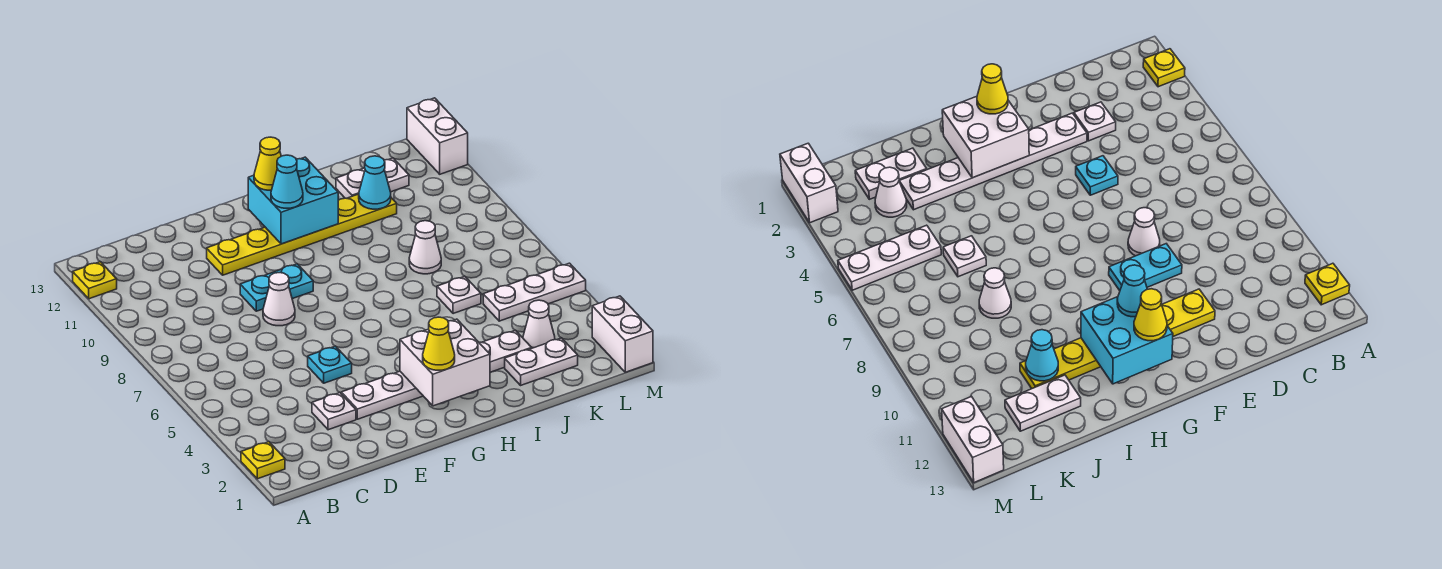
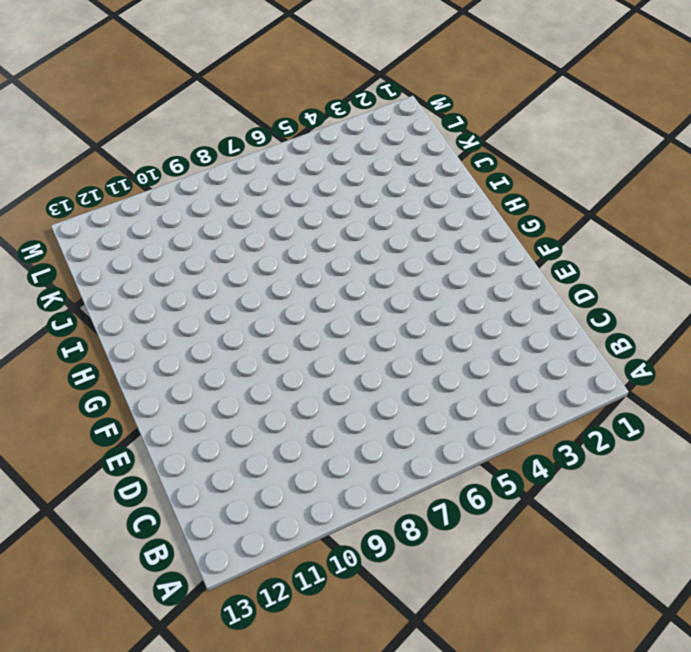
none -> yellow 1x1 plate [241,442,285,479]
none -> yellow 1x1 plate [73,262,117,299]
none -> white 1x1 plate [312,393,356,430]

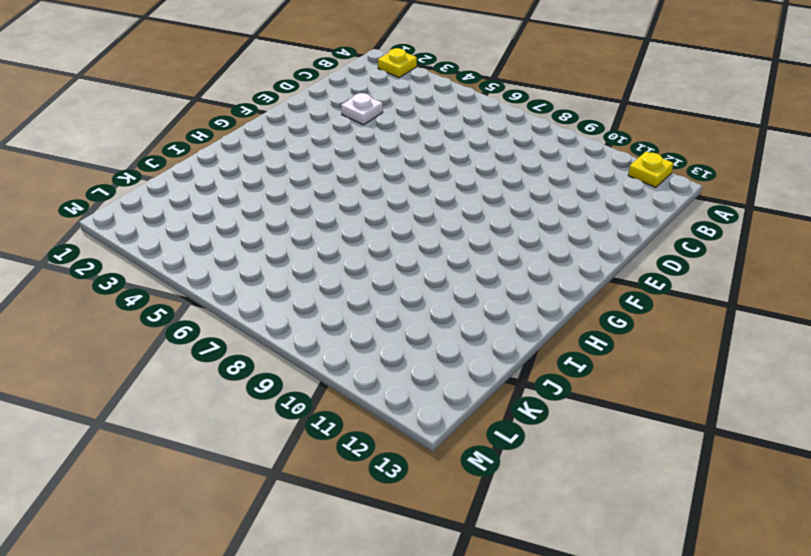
none -> white 1x6 plate [341,330,532,419]
none -> cyan 1x1 plate [308,346,352,383]
none -> white 1x1 cone [263,273,295,326]

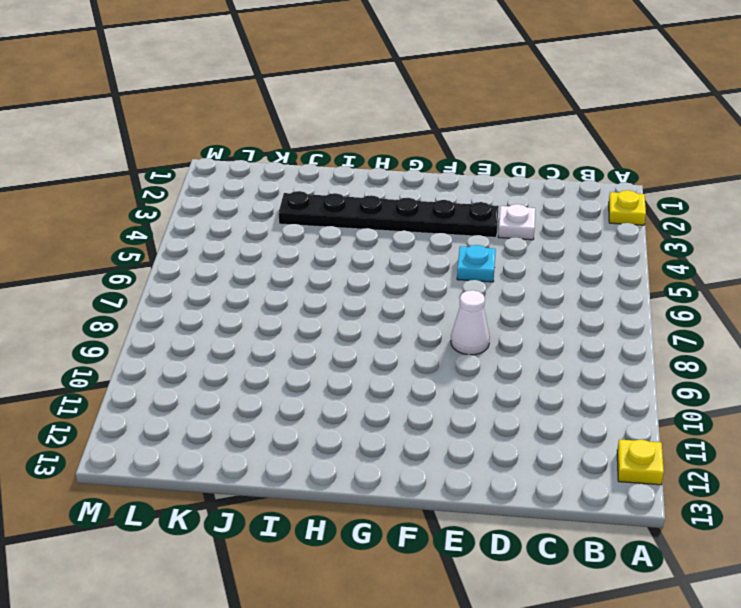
black 1x6 plate [279,191,499,237] -> white 1x6 plate [341,330,532,419]
none -> cyan 1x2 plate [240,264,313,311]
none -> yellow 1x6 plate [207,194,397,275]
none -> white 1x2 plate [505,338,578,385]

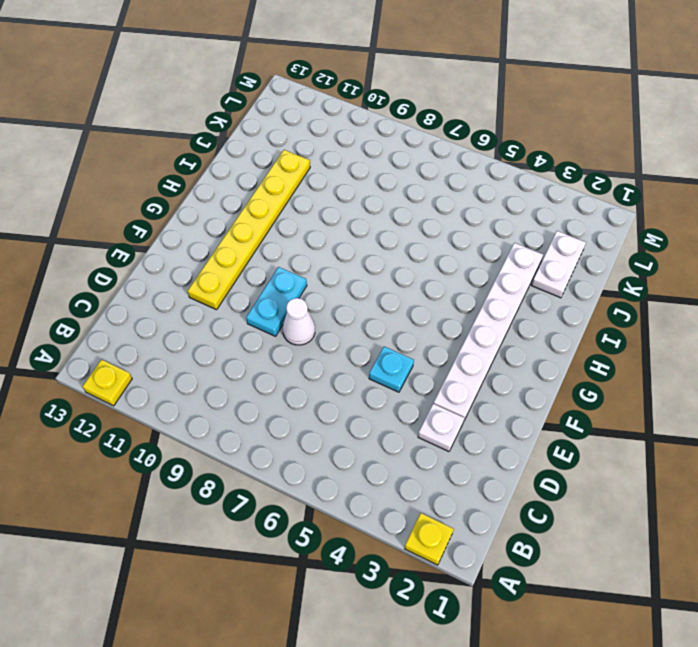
none -> white 1x1 plate [437,276,481,314]
none -> white 1x1 cone [409,221,441,274]
none -> white 1x2 plate [336,158,409,198]

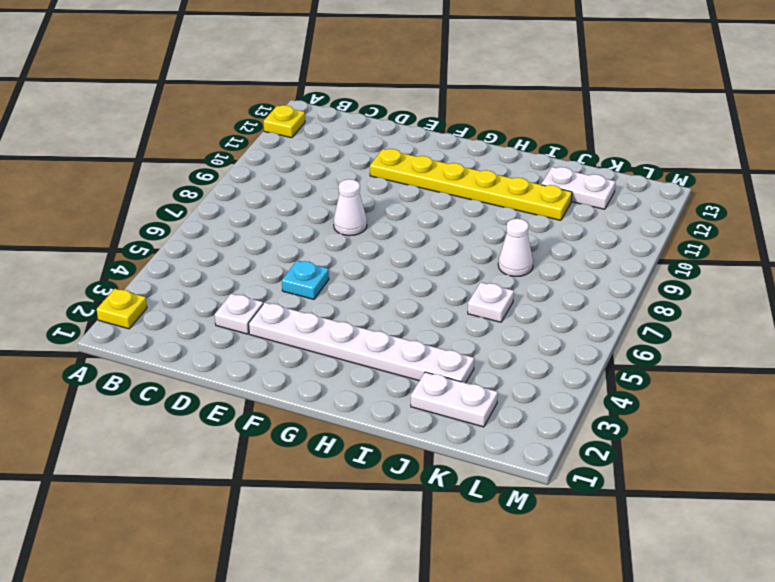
none -> cyan 1x2 plate [240,264,313,311]
none -> white 1x1 cone [523,300,555,348]
none -> white 1x3 plate [483,263,586,321]

